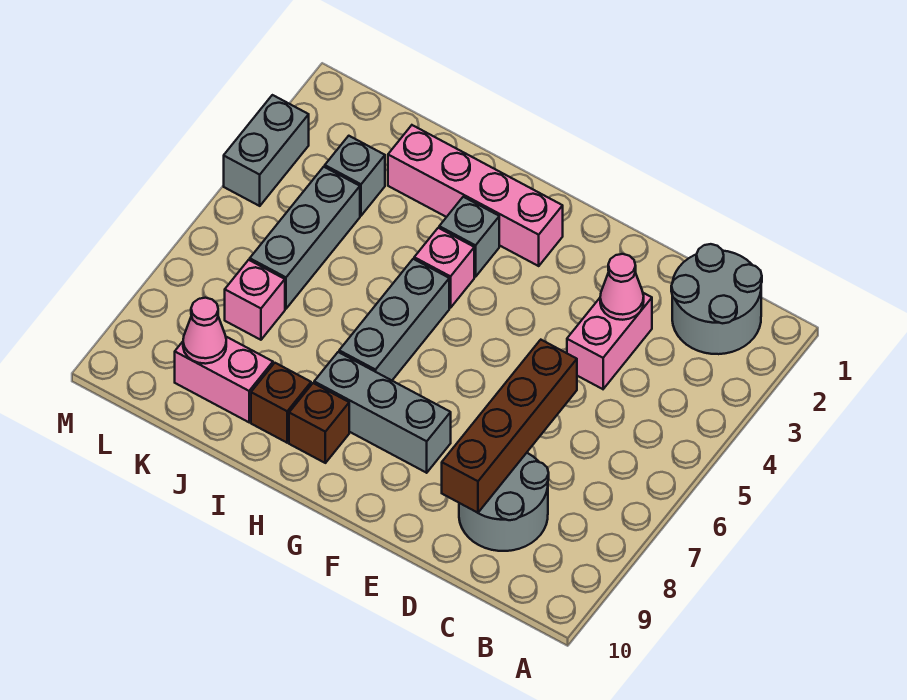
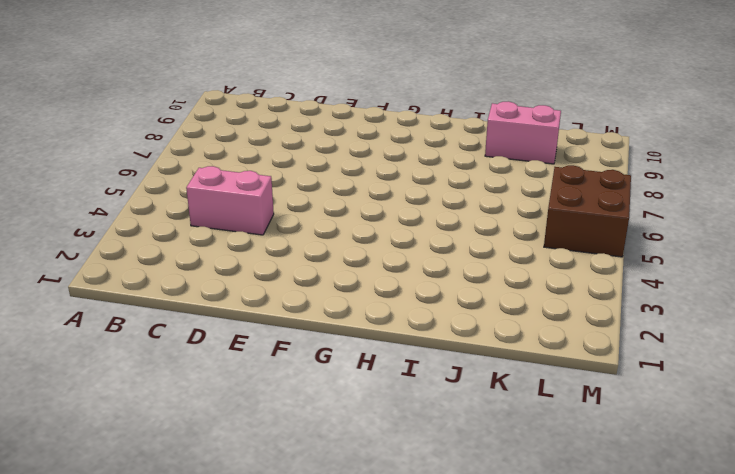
pink 1x2 brick [186,166,274,235] -> pink 1x2 brick turned to [567,293,652,389]
brown 2x2 brick [544,165,631,257] -> none
none -> grey 2x2 round brick [671,244,762,354]
none -> grey 2x2 round brick [459,453,549,551]
none -> grey 1x3 brick [314,352,451,473]

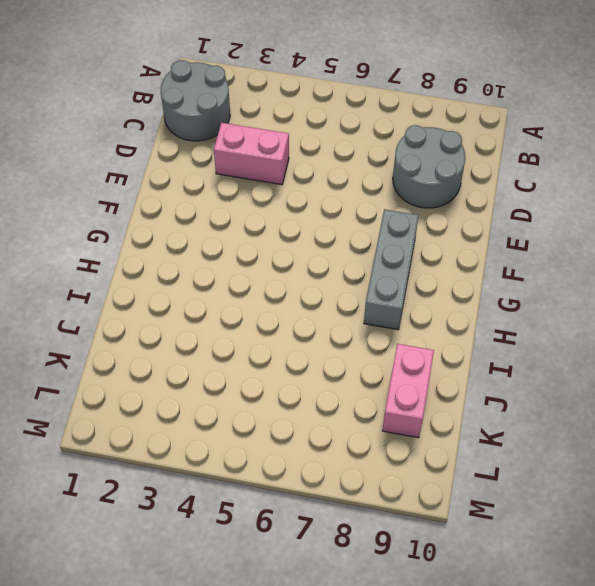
none -> pink 1x4 brick [388,125,563,266]
none -> grey 1x1 brick [439,197,499,277]
none -> pink 1x1 brick [414,228,474,308]

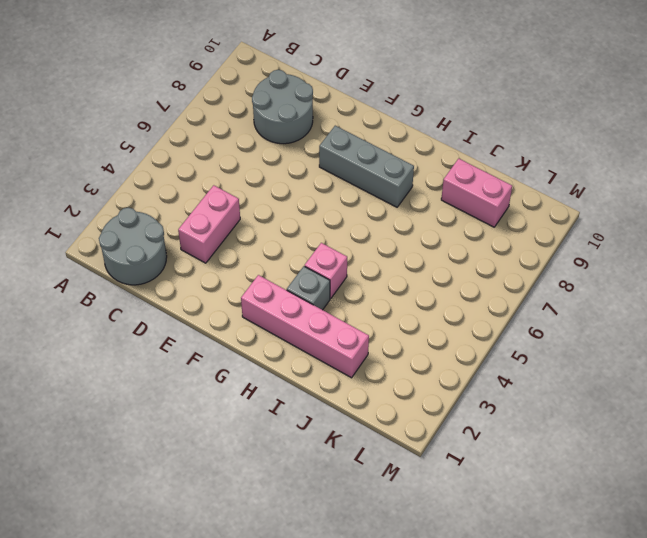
none -> grey 1x3 brick [339,259,449,380]
none -> brown 1x1 brick [289,383,349,463]
none -> brown 1x1 brick [251,363,311,443]

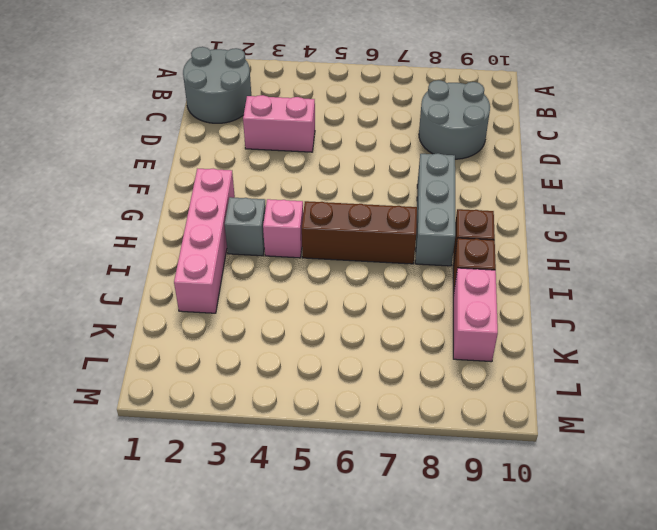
brown 1x3 brick [302,201,417,264] -> grey 1x3 brick [339,259,449,380]
none -> grey 1x1 brick [325,136,385,216]
none -> grey 1x3 brick [250,167,360,309]
none -> pink 1x1 brick [225,260,285,340]

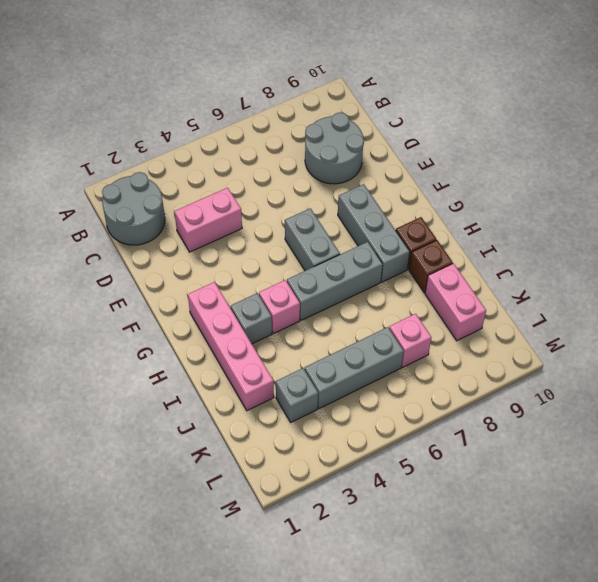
grey 1x2 brick [285,208,340,271] -> grey 1x2 brick turned to [224,95,309,206]
none -> pink 1x1 cone [600,254,644,320]
none -> brown 1x4 brick [442,340,577,513]
none -> pink 1x1 cone [183,298,226,364]

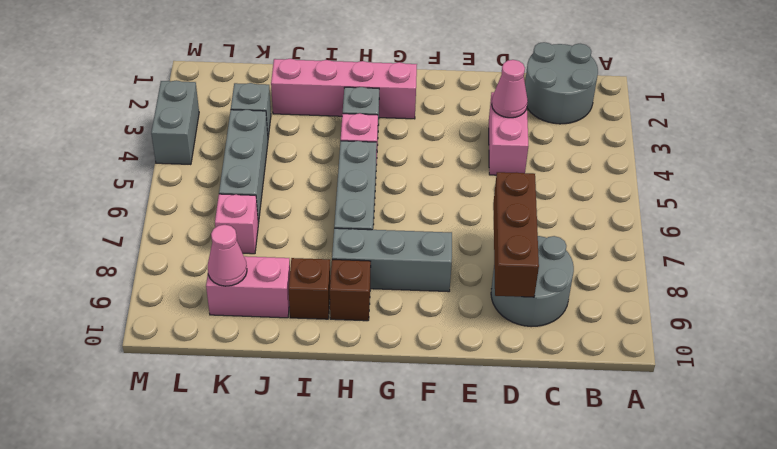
brown 1x3 brick [493,172,539,297] -> brown 1x4 brick [442,340,577,513]

